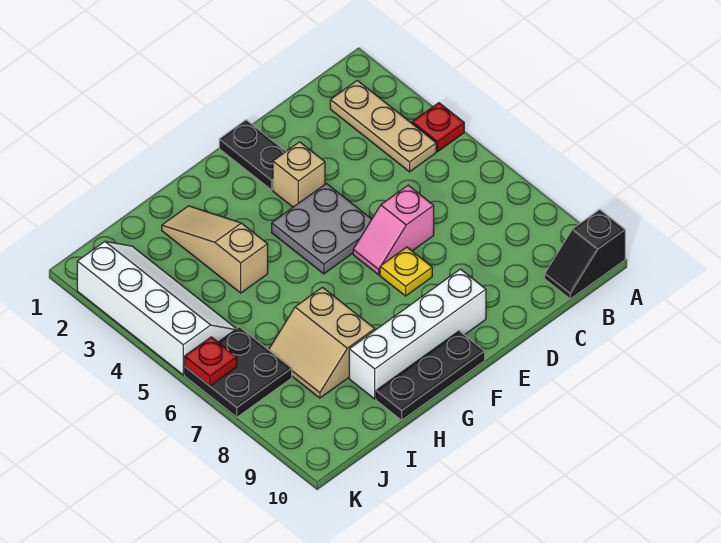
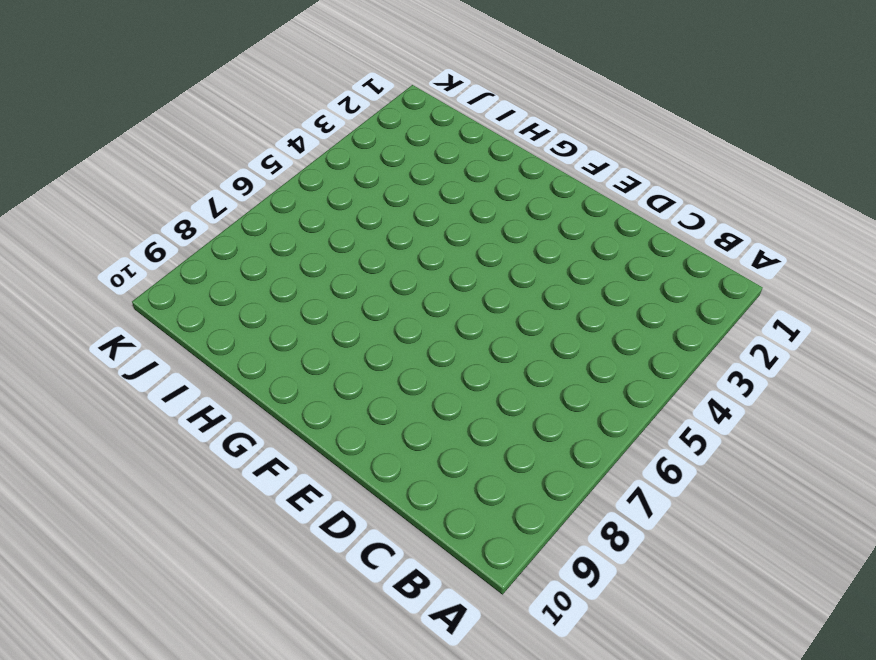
none -> red 1x1 plate [412,103,464,151]
none -> black 1x2 slope [545,210,625,299]
none -> tan 1x3 plate [330,81,436,172]

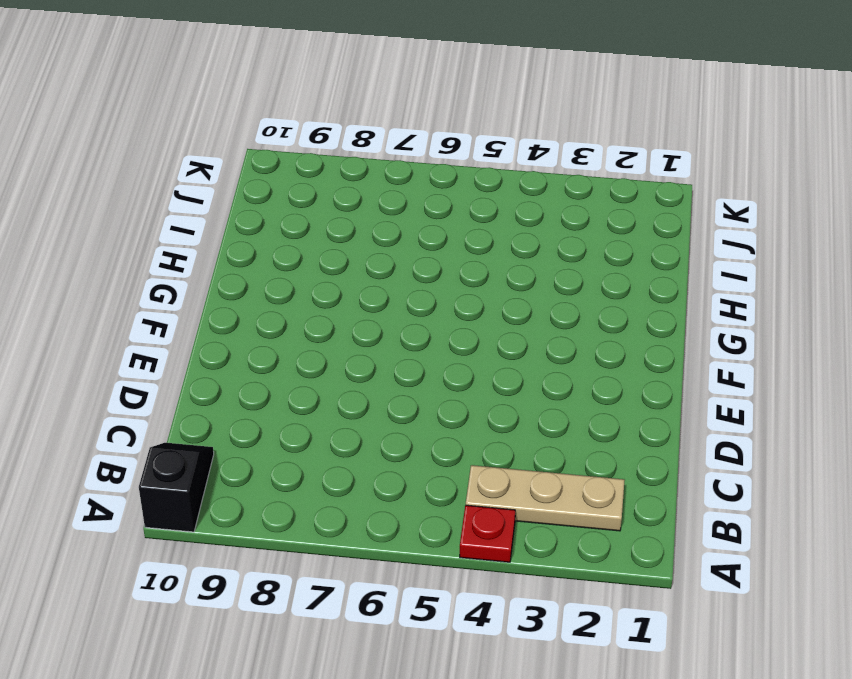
none -> pink 1x2 slope [353,185,434,275]
none -> black 1x2 plate [219,120,286,190]
none -> tan 1x1 brick [273,142,325,207]

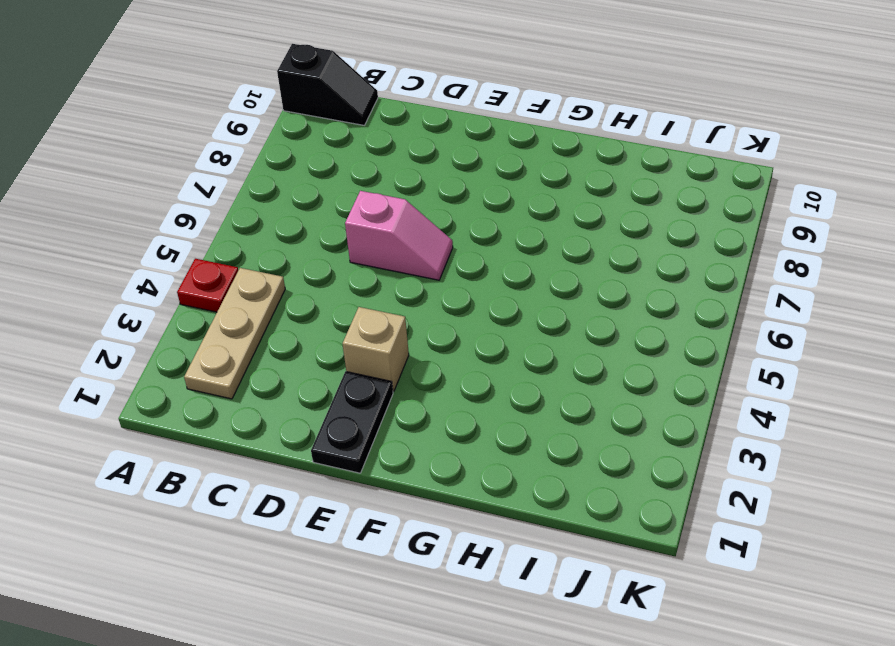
none -> grey 2x2 plate [272,184,372,274]
none -> yellow 1x1 plate [380,247,432,296]
none -> white 1x4 brick [349,269,486,399]

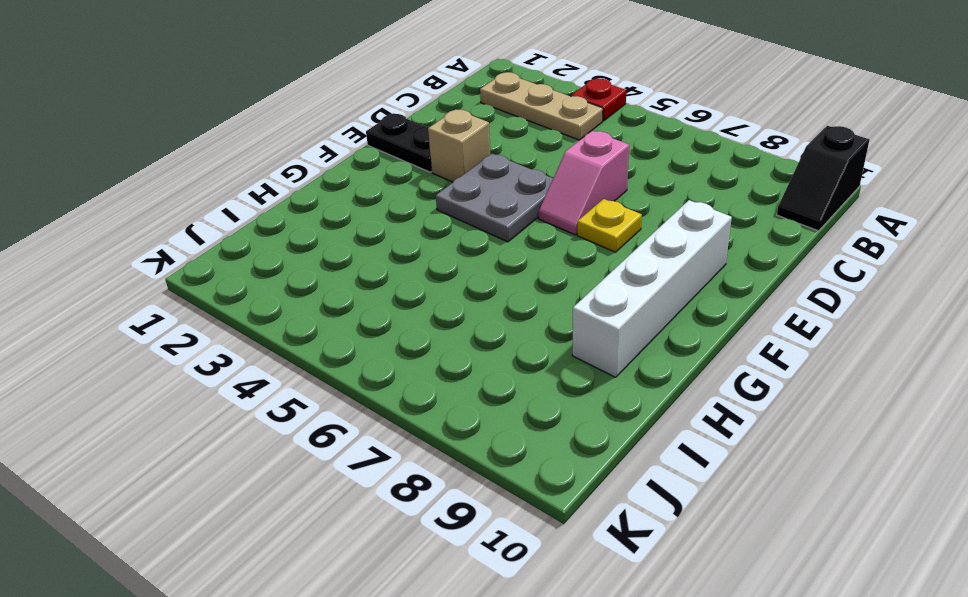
none -> black 1x3 plate [376,331,485,420]
none -> tan 1x3 slope [162,206,268,293]
none -> tan 2x2 slope [269,287,375,398]

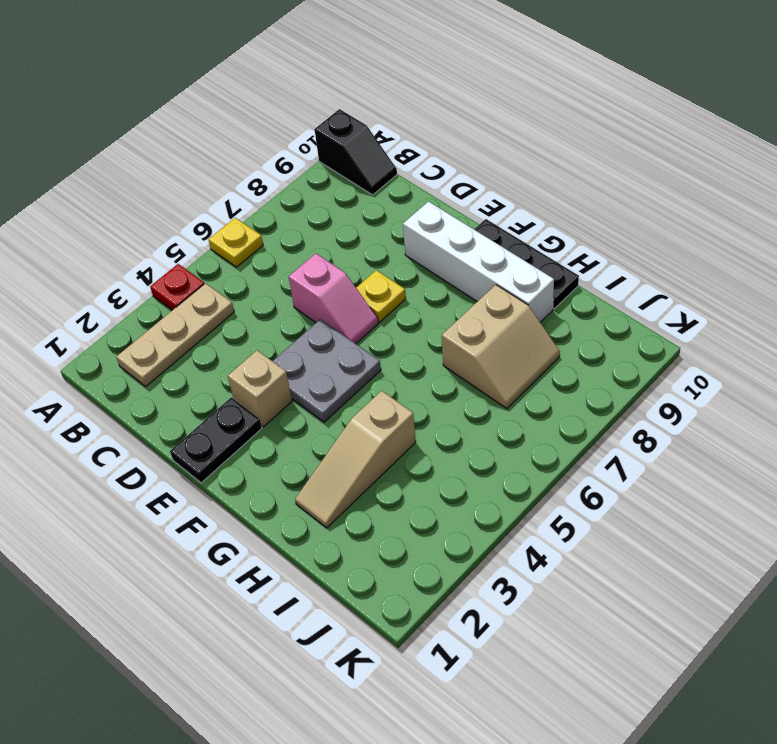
yellow 1x1 plate [208,218,263,267] -> none
none -> white 2x4 slope [77,241,236,375]
none -> black 2x2 plate [185,327,292,417]
none -> red 1x1 plate [185,337,237,386]

